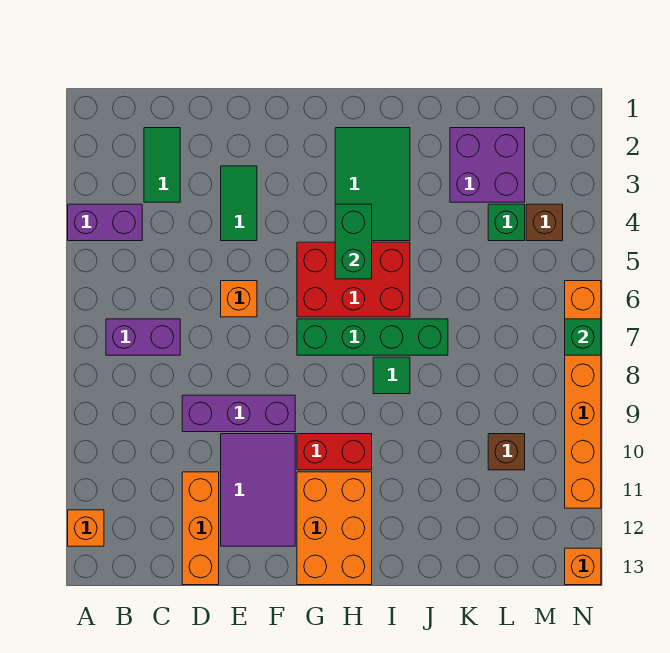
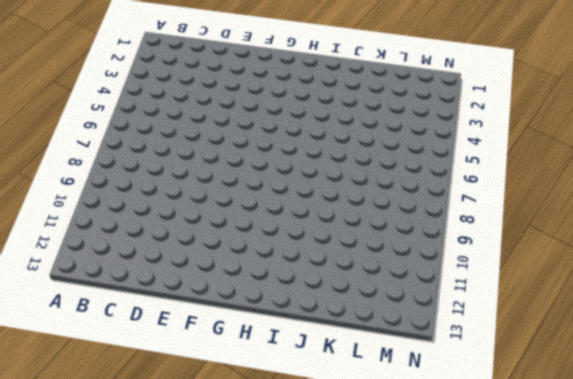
none -> purple 1x2 brick [68,204,142,241]
none -> orange 1x1 brick [68,510,104,546]
none -> purple 1x2 brick [106,319,180,355]

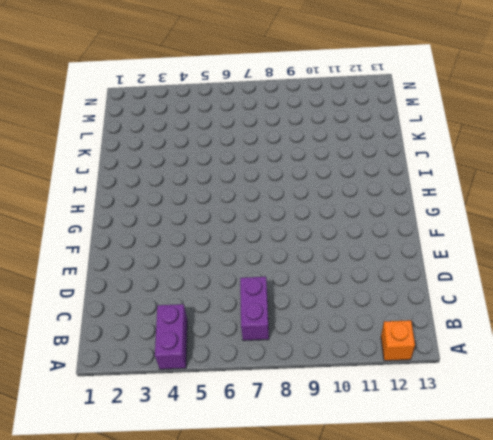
none -> green 1x2 tile [144,128,180,202]
none -> purple 1x3 brick [182,395,295,432]
none -> orange 1x3 brick [182,472,219,585]

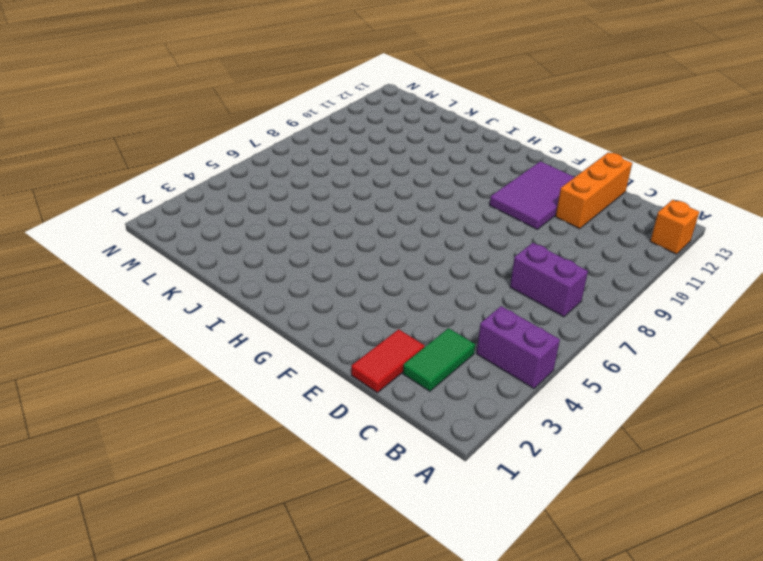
red 1x2 tile [351,329,425,393] -> none
none -> purple 1x3 brick [182,395,295,432]
none -> green 1x2 tile [221,166,257,241]
none -> orange 1x1 brick [221,281,257,317]

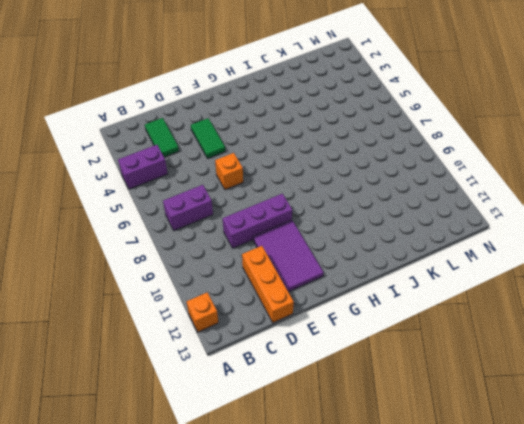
none -> red 2x3 brick [297,242,410,317]
none -> green 1x4 brick [297,319,448,355]
none -> red 1x2 brick [297,434,372,470]

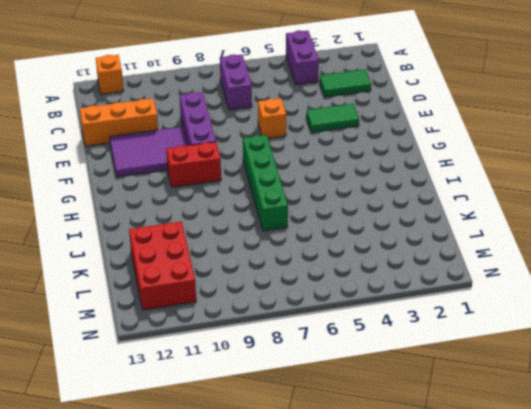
red 1x2 brick [166,142,221,187] -> red 1x2 brick turned to [297,434,372,470]
red 2x3 brick [129,221,196,310] -> red 2x3 brick moved to [297,242,410,317]
none -> orange 2x3 brick [297,472,372,585]
none -> green 2x3 tile [335,128,410,241]
none -> green 1x1 tile [373,357,410,394]

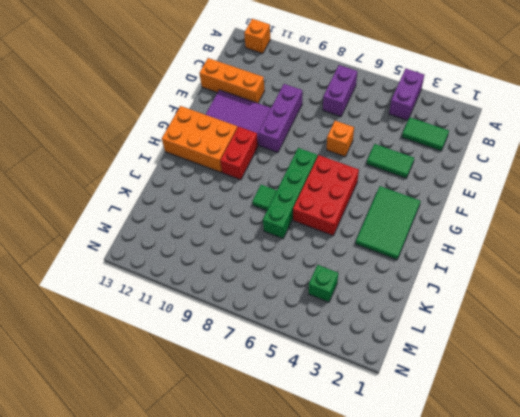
green 2x3 tile [356,186,421,260] -> green 2x3 tile turned to [335,128,410,241]
none -> purple 2x2 brick [450,128,525,202]
none -> brown 1x1 brick [488,434,525,470]
none -> brown 1x1 brick [526,204,563,241]

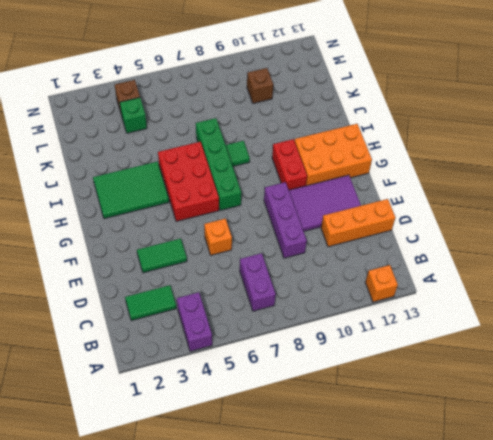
none -> purple 2x2 brick [450,128,525,202]
none -> orange 1x6 brick [565,281,601,508]
none -> orange 1x1 brick [565,548,601,585]

